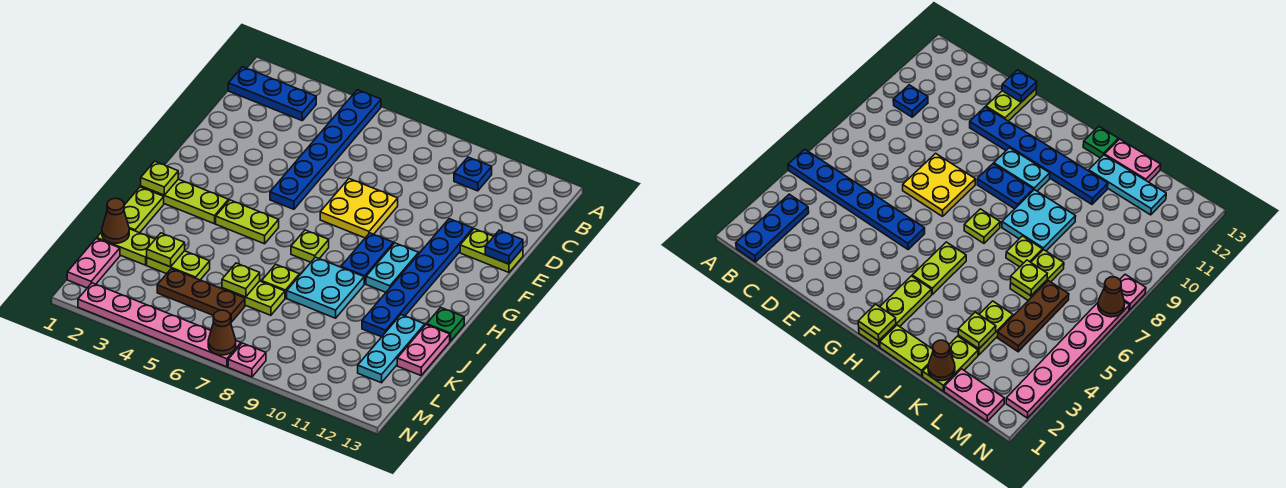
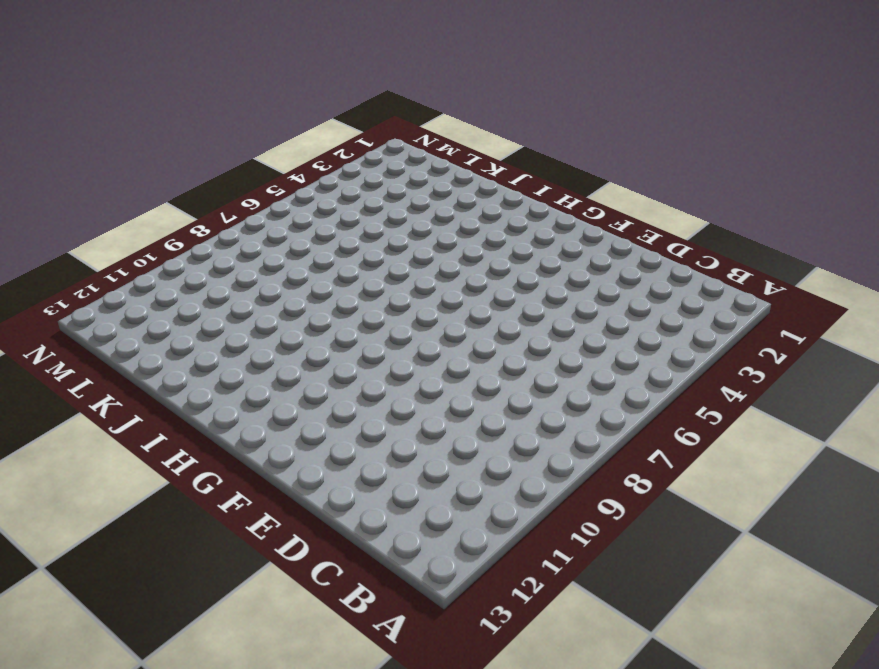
none -> blue 1x6 plate [270,90,381,209]
none -> blue 1x3 plate [228,67,316,120]
none -> blue 1x1 plate [454,157,492,191]
none -> yellow 2x2 plate [320,179,398,238]

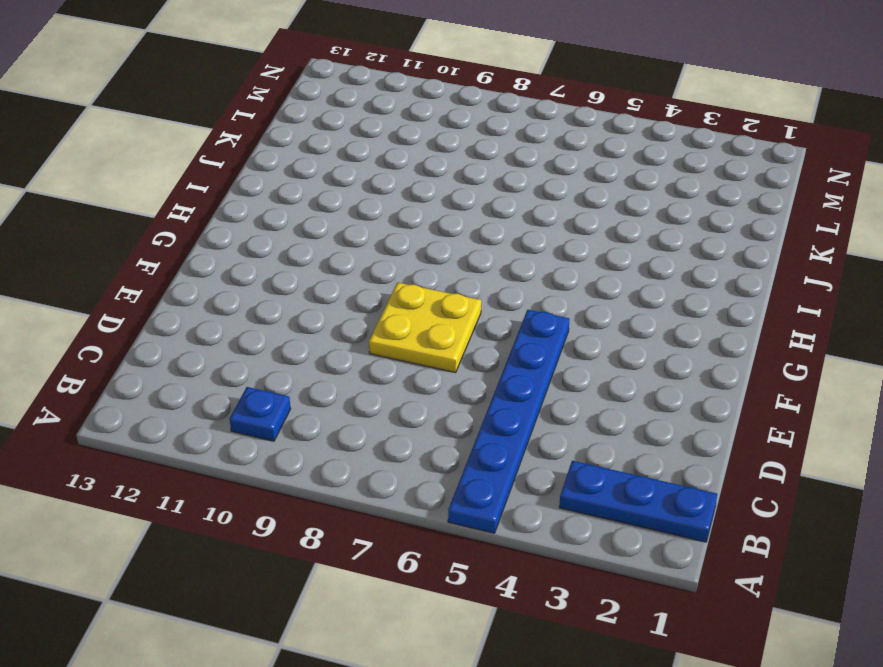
none -> blue 1x6 plate [362,219,473,337]
none -> lime 1x2 plate [460,229,523,272]
none -> blue 1x2 plate [341,233,394,284]
none -> cyan 1x2 plate [366,243,419,292]

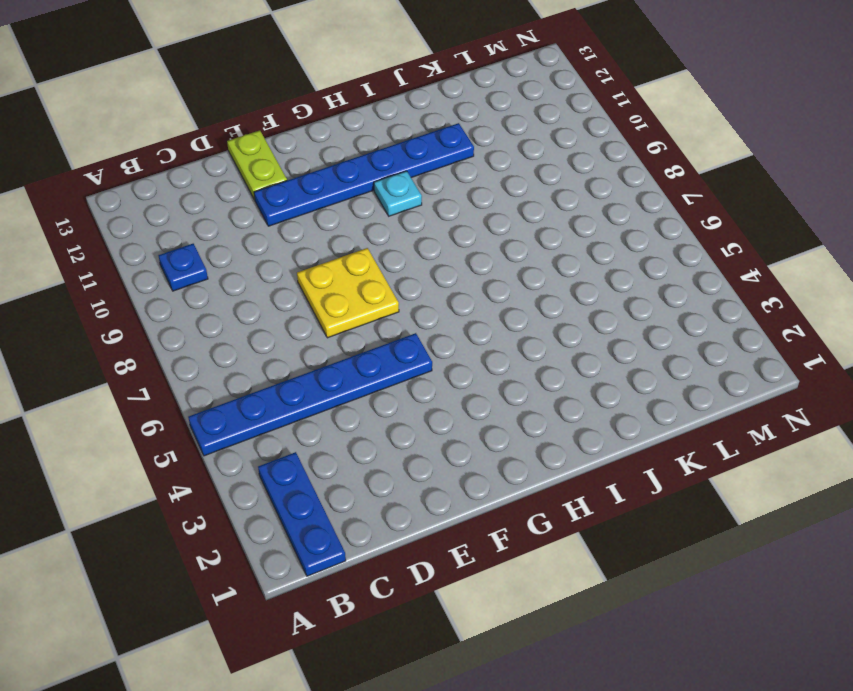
cyan 1x1 plate [374,171,422,216] -> cyan 1x2 plate [366,243,419,292]
none -> blue 1x2 plate [341,233,394,284]
none -> lime 1x3 plate [141,179,229,224]
none -> lime 1x2 plate [216,200,279,244]
none -> lime 1x1 plate [291,230,329,262]

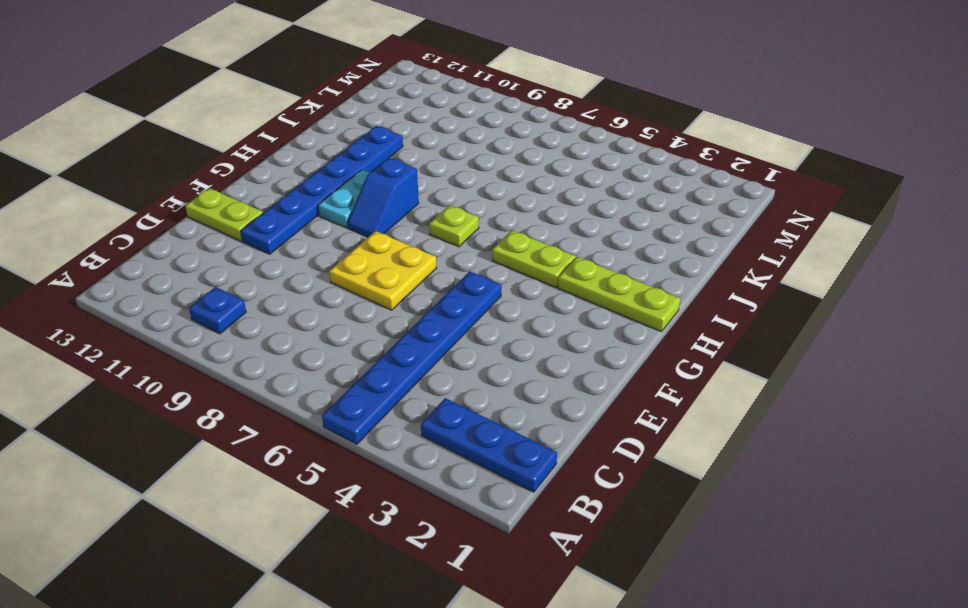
blue 1x2 slope [348,158,419,237] -> blue 1x2 plate [341,233,394,284]
none -> lime 1x2 plate [124,187,164,233]
none -> cyan 2x2 plate [287,257,364,318]
none -> green 1x1 plate [427,307,464,341]
none -> lime 1x1 plate [262,264,299,298]

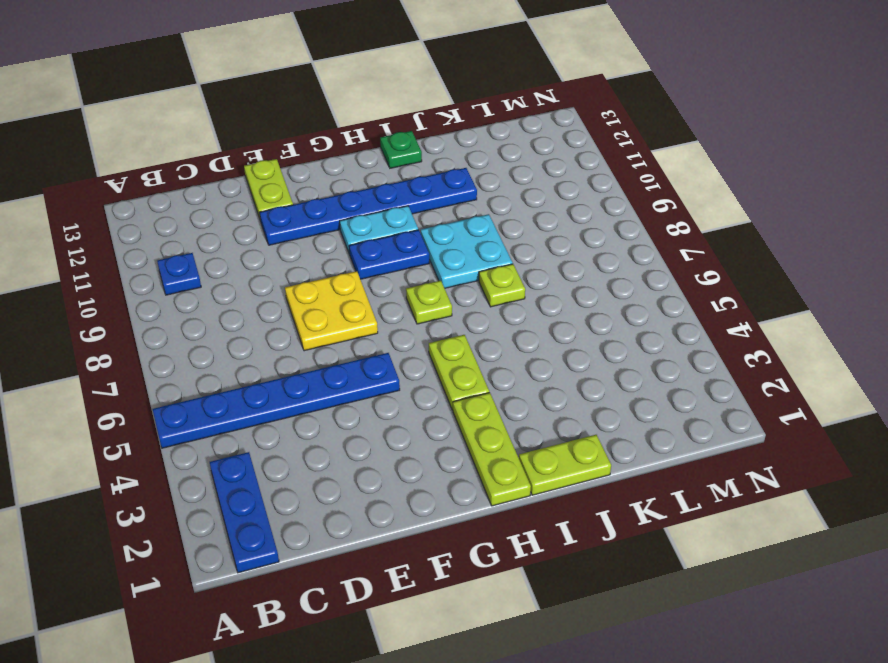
none -> cyan 1x3 plate [358,315,425,383]
none -> pink 1x2 plate [397,325,450,375]
none -> lime 1x2 plate [97,229,155,265]
none -> lime 1x2 plate [147,251,210,280]

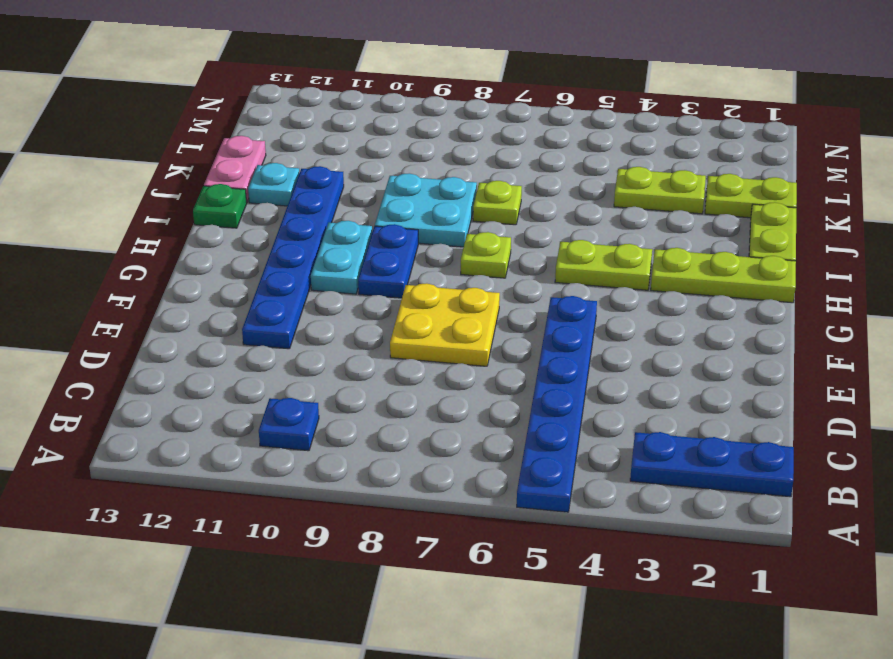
cyan 1x1 plate [248,163,299,206] -> cyan 1x3 plate [358,315,425,383]
none -> lime 1x2 plate [460,229,523,272]
none -> lime 1x2 plate [222,281,285,315]
none -> pink 1x2 plate [67,238,120,288]
none -> brown 1x3 plate [157,269,245,322]

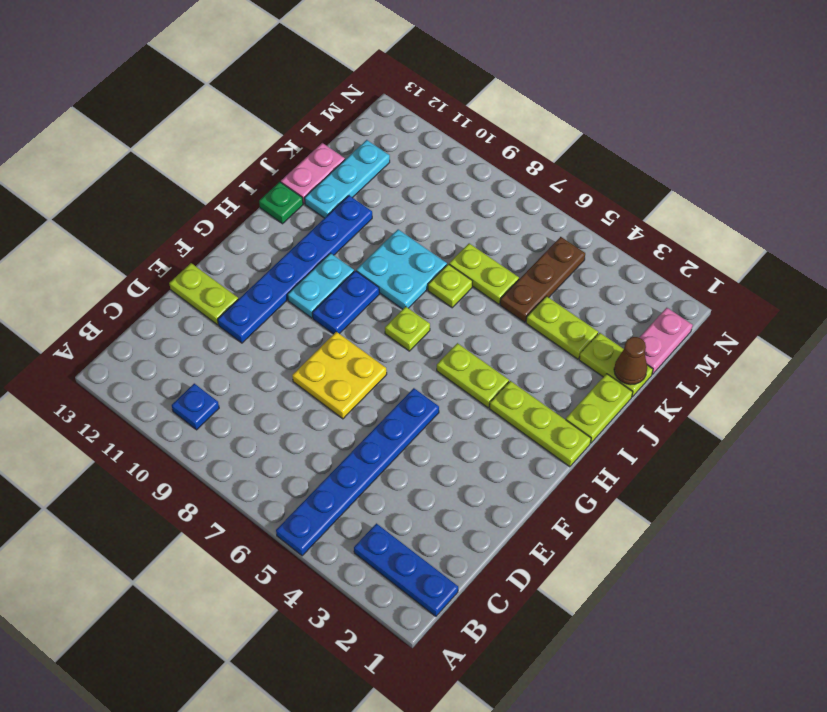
brown 1x3 plate [500,237,585,322] -> brown 1x3 plate turned to [157,269,245,322]
none -> pink 1x6 plate [78,283,241,367]
none -> pink 1x1 plate [228,343,266,377]
none -> blue 1x1 plate [485,230,523,264]
none -> lime 1x1 plate [141,161,178,195]

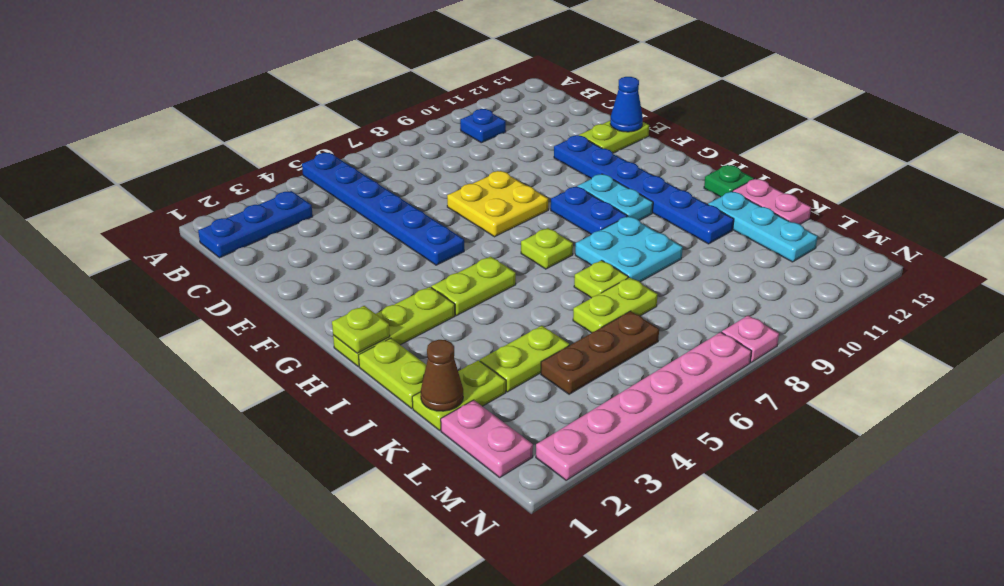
blue 1x1 cone [610,77,643,132] -> blue 1x1 plate [485,230,523,264]
none -> lime 1x1 plate [147,233,185,267]
none -> lime 1x1 plate [222,263,260,297]
none -> brown 1x1 cone [208,310,236,355]

